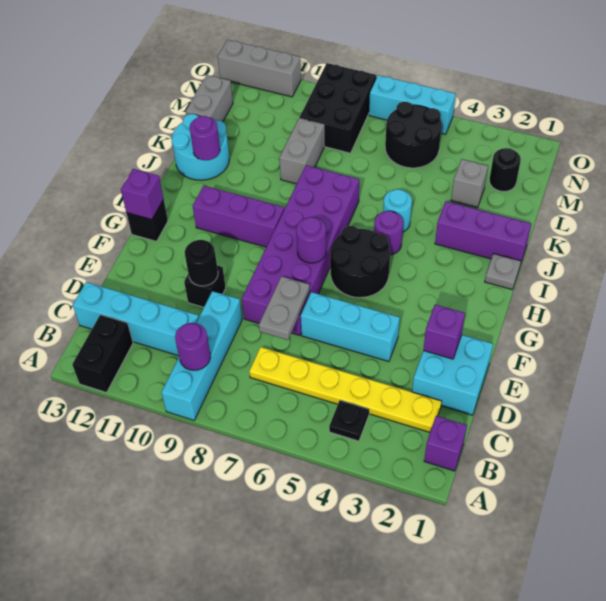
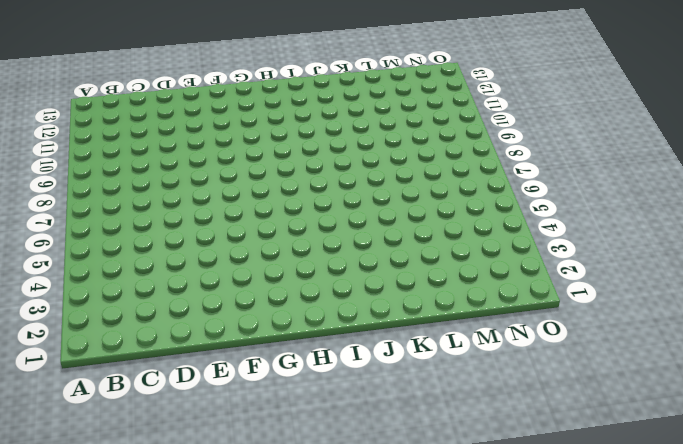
none -> cyan 1x4 brick [161,291,242,420]
none -> black 1x2 brick [72,315,133,392]
none -> purple 1x1 brick [424,416,467,471]
none -> black 1x1 plate [329,400,369,441]

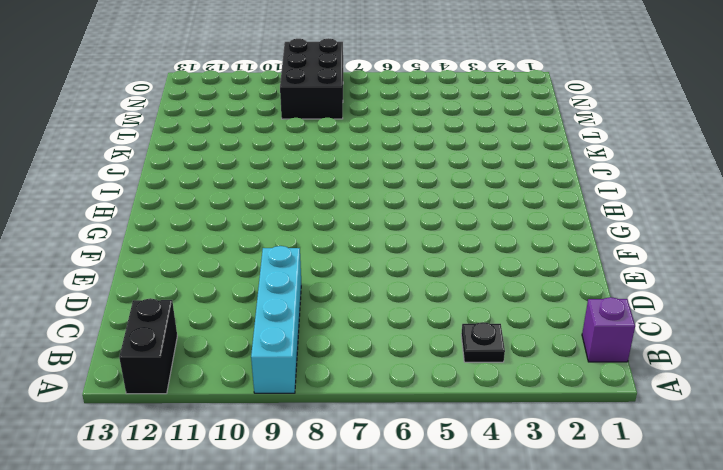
none -> yellow 1x6 plate [249,347,442,432]
none -> cyan 1x4 brick [73,282,199,356]
none -> cyan 2x2 brick [412,335,493,415]
none -> cyan 1x3 brick [301,292,400,362]

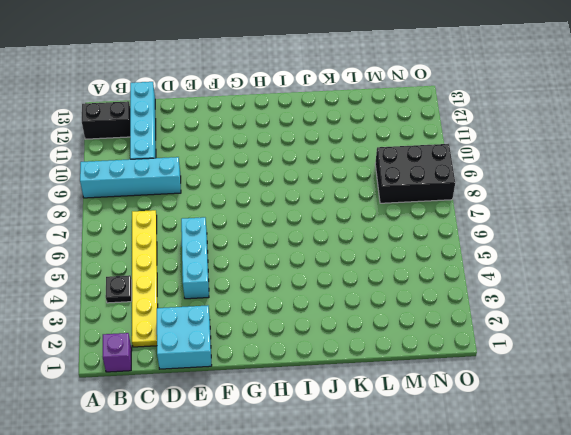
none -> purple 2x6 brick [242,165,359,335]
none -> black 1x1 brick [184,265,226,307]
none -> black 2x2 round brick [330,226,390,298]
none -> black 1x1 brick [127,200,168,241]

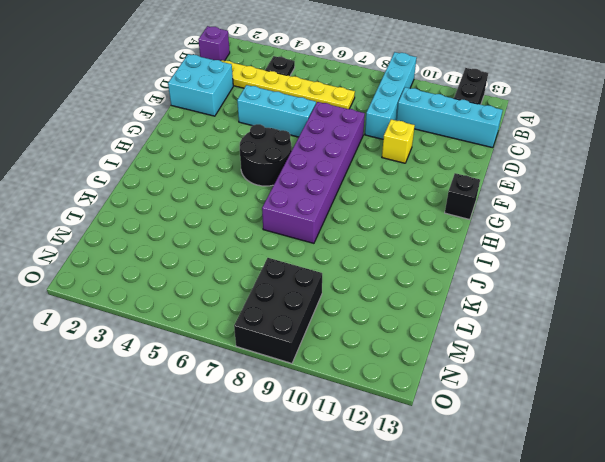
yellow 1x1 brick [382,119,415,163] -> black 1x1 brick [184,265,226,307]
none -> purple 1x3 brick [193,186,284,247]
none -> grey 1x1 plate [485,254,521,289]
none -> purple 1x1 round brick [374,211,403,255]
none -> purple 1x3 brick [435,201,531,262]

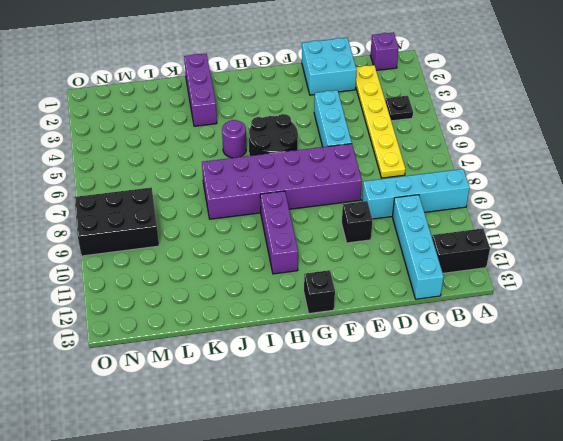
none -> grey 1x1 plate [485,254,521,289]
none -> cyan 1x1 round brick [383,189,412,232]
none -> cyan 2x2 round brick [172,114,229,180]
none -> grey 1x2 brick [279,119,324,184]

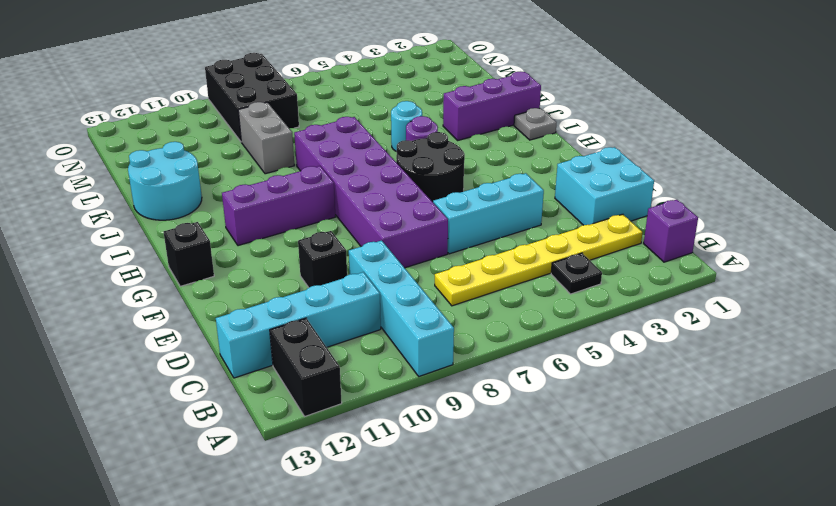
none -> grey 1x1 brick [451,159,488,208]
none -> grey 1x2 brick [186,75,233,122]
none -> black 1x1 round brick [489,148,521,192]
none -> black 2x2 round brick [385,102,442,168]

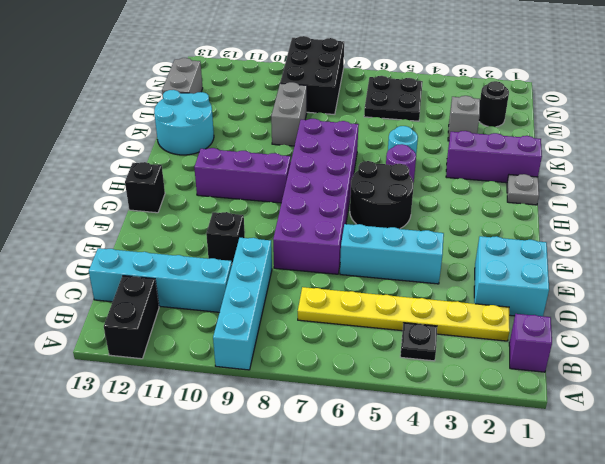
black 2x2 plate [364,76,423,121] -> black 2x2 round brick [385,102,442,168]
none -> cyan 1x3 brick [369,75,456,134]
none -> grey 1x3 brick [218,40,301,97]
none -> purple 1x1 round brick [175,323,211,370]
none -> grey 1x2 plate [259,276,310,340]

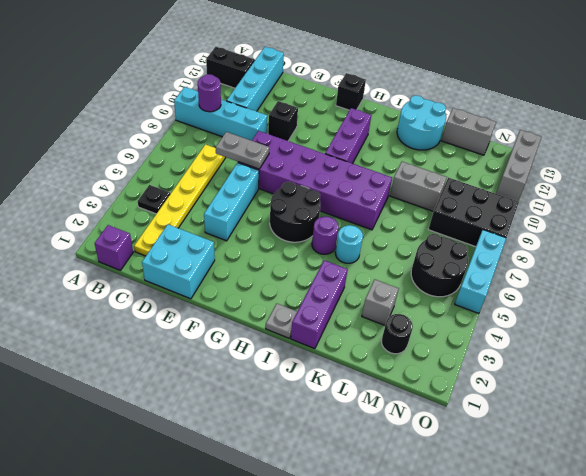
none -> purple 1x1 brick [423,305,465,359]
none -> black 1x1 round brick [185,240,218,286]
none -> purple 1x1 round brick [296,217,326,263]
none -> purple 1x1 brick [121,169,164,220]

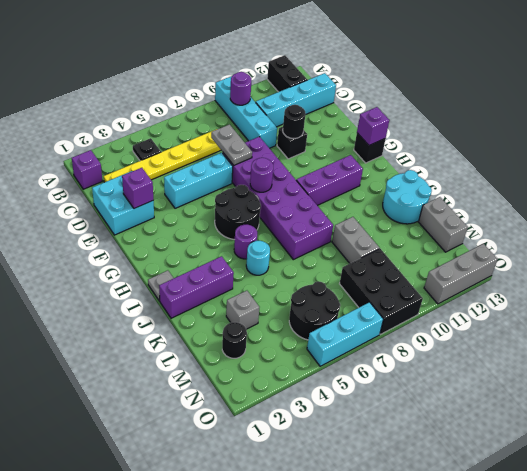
none -> purple 1x1 round brick [190,116,220,160]

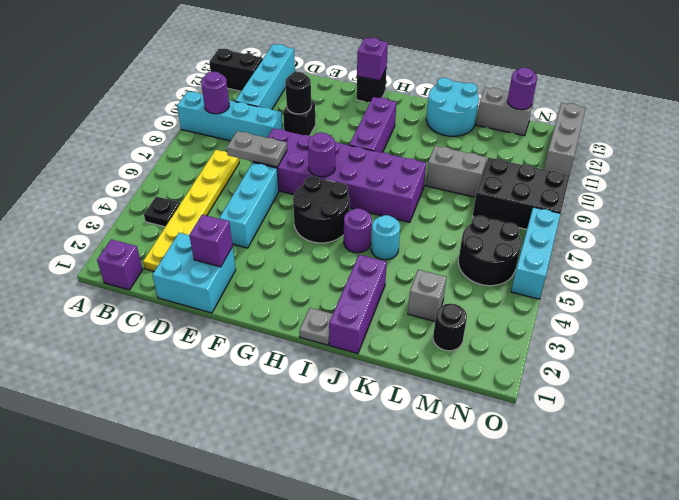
purple 1x1 round brick [508,67,537,110] -> purple 1x1 round brick moved to [190,116,220,160]

